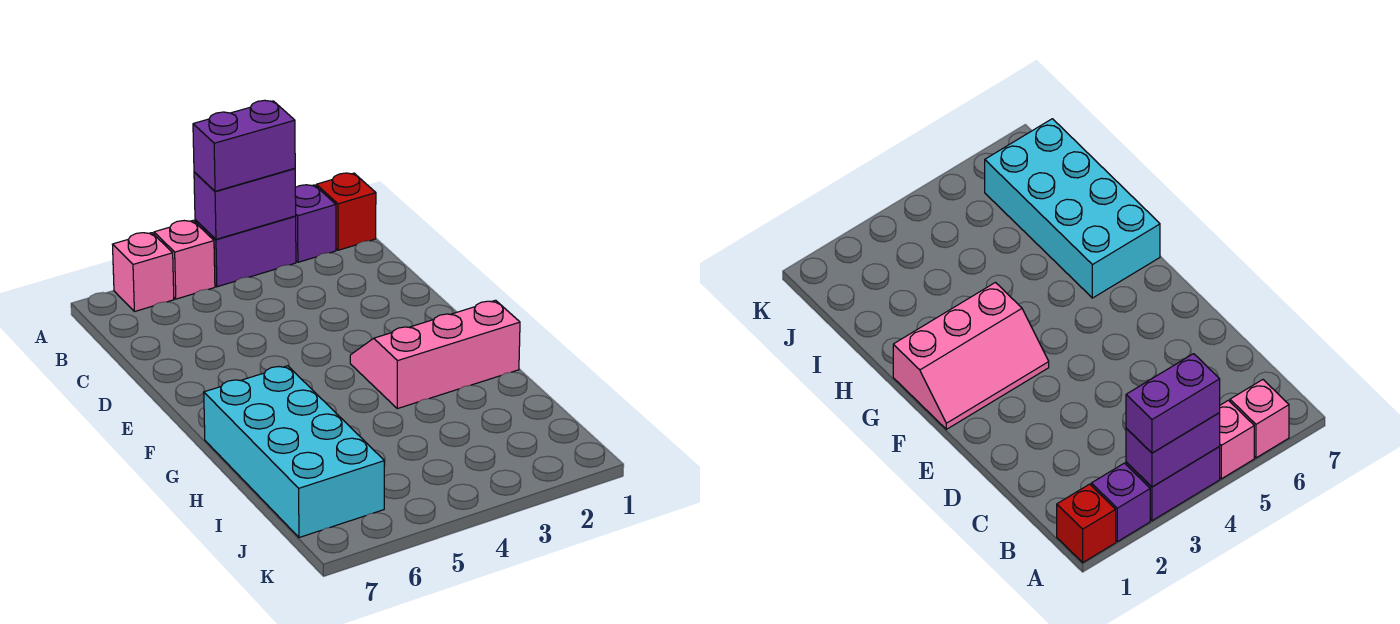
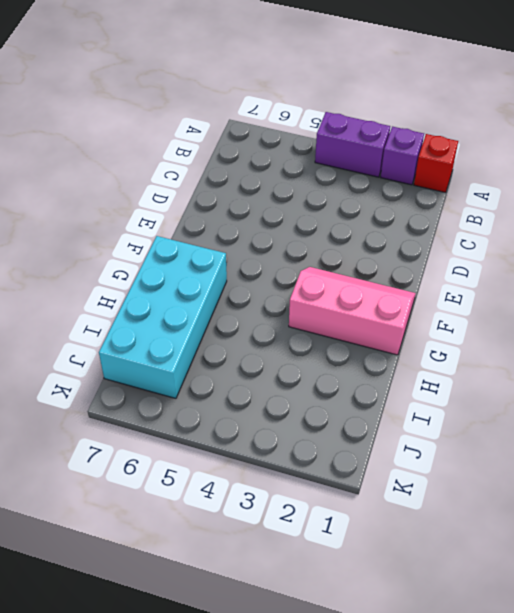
none -> pink 1x1 brick [154,221,215,299]
none -> pink 1x1 brick [112,233,174,312]

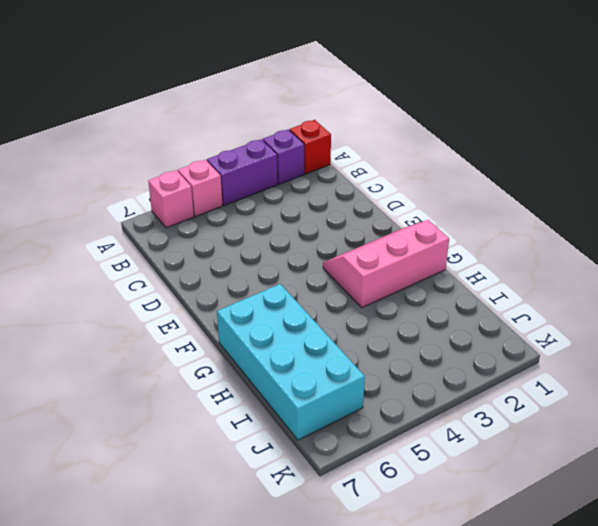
none -> purple 1x2 brick [194,168,296,239]
none -> purple 1x2 brick [193,100,295,191]

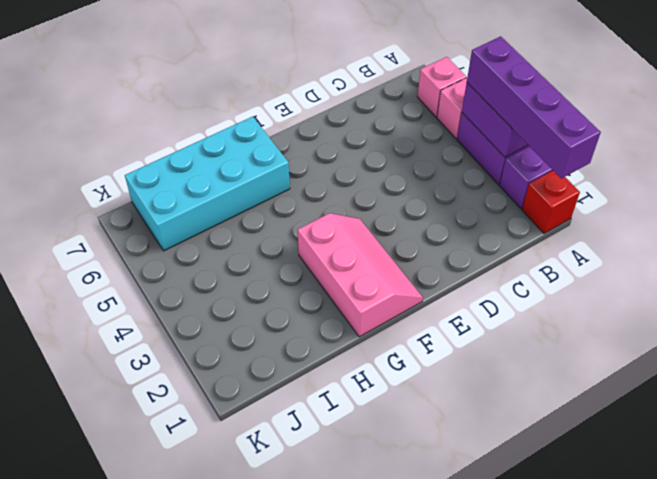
purple 1x4 brick [467,36,601,178] -> purple 1x2 brick [193,100,295,191]

